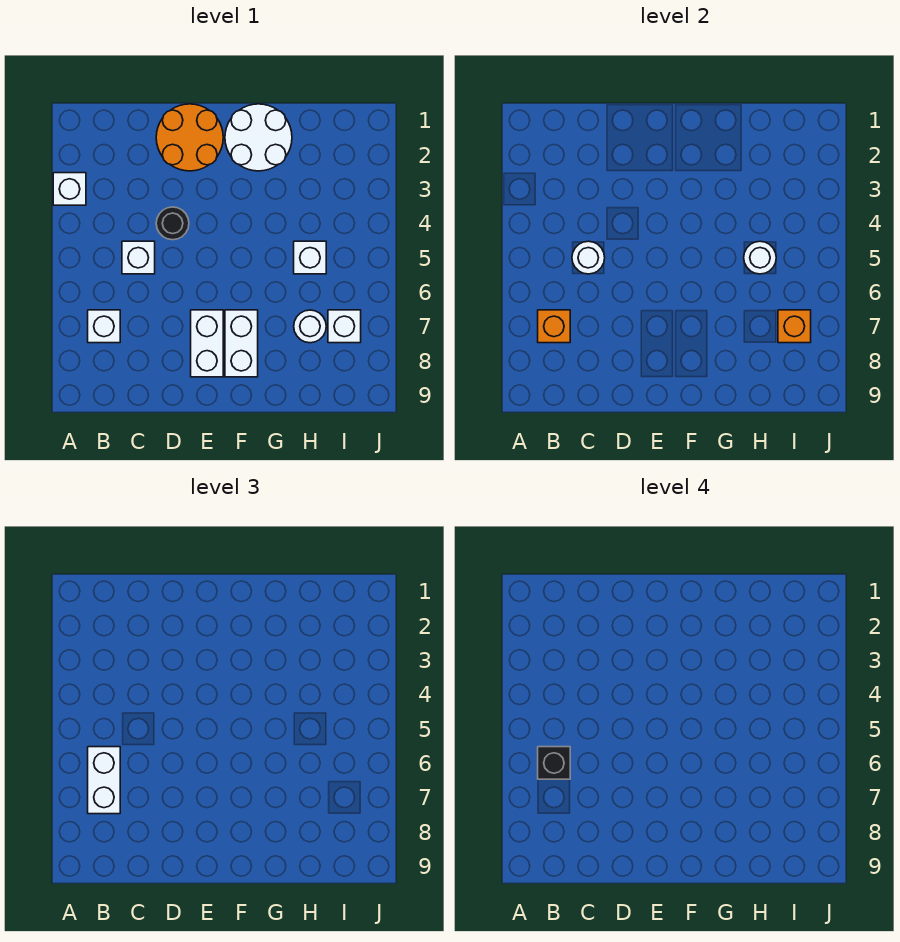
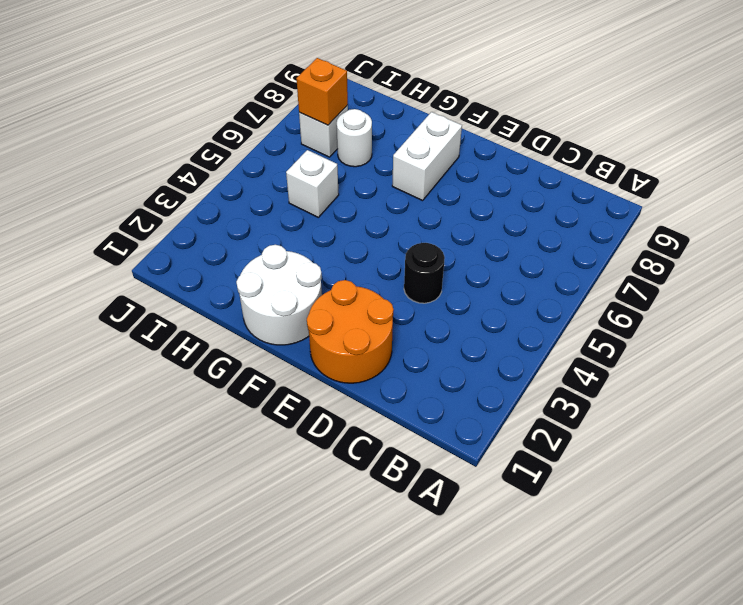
none -> white 1x1 brick [53,173,86,205]
none -> white 1x1 brick [88,310,120,343]
none -> white 1x1 brick [122,241,155,274]

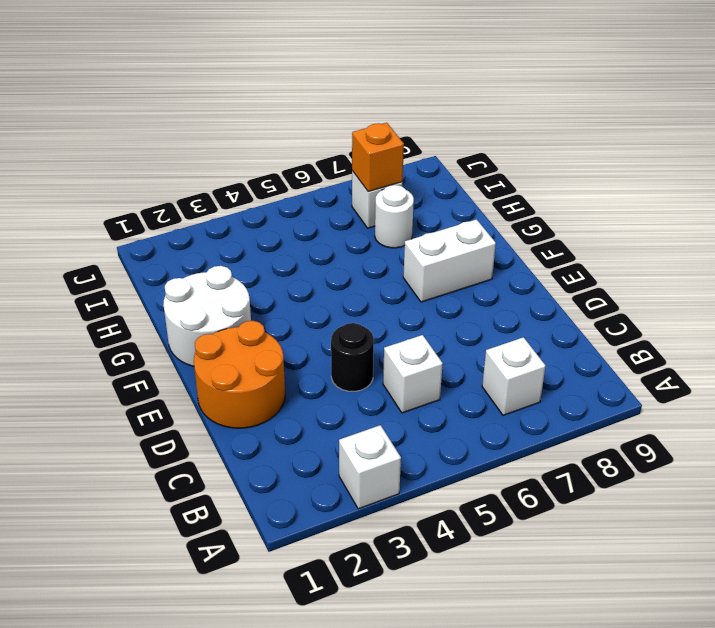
none -> white 1x2 brick [191,310,223,377]
none -> white 1x1 brick [294,241,326,274]
none -> orange 1x1 brick [538,310,570,343]

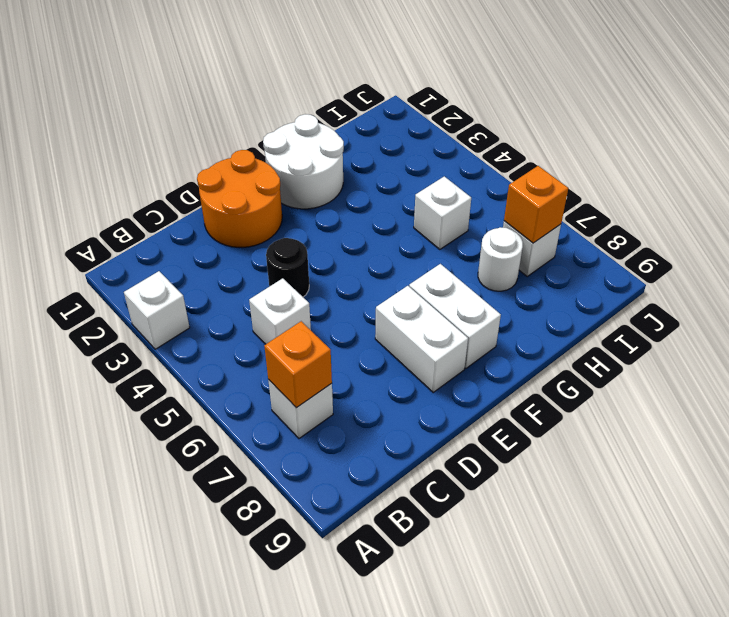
none -> white 1x1 round brick [572,241,605,274]
none -> white 1x1 round brick [744,241,776,274]
none -> white 1x2 brick [88,747,120,814]

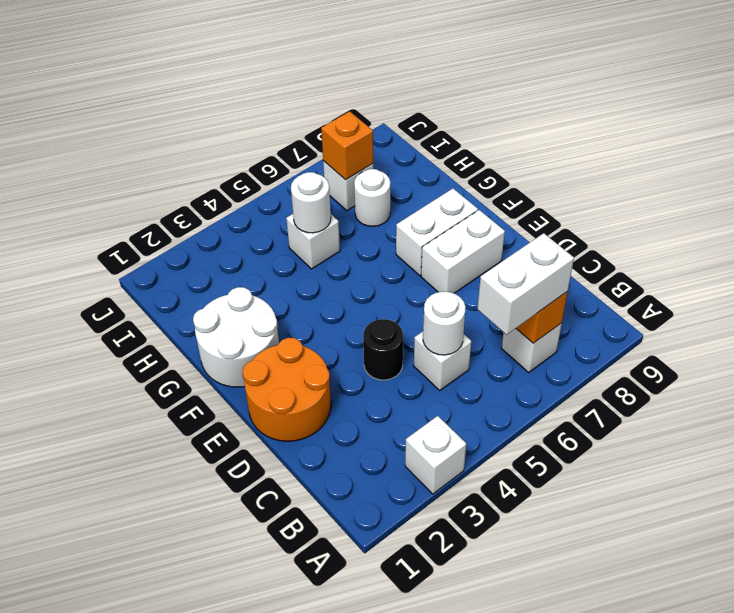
none -> black 1x1 brick [538,747,570,779]

